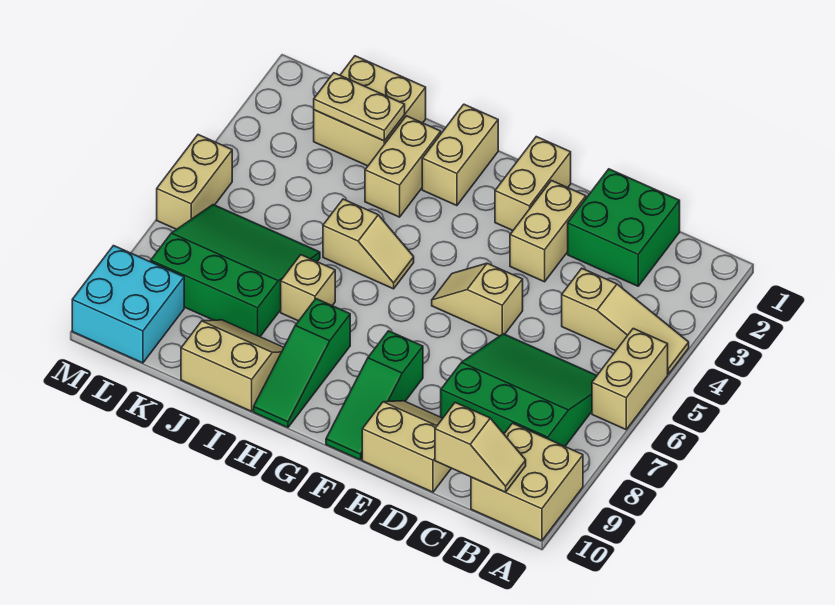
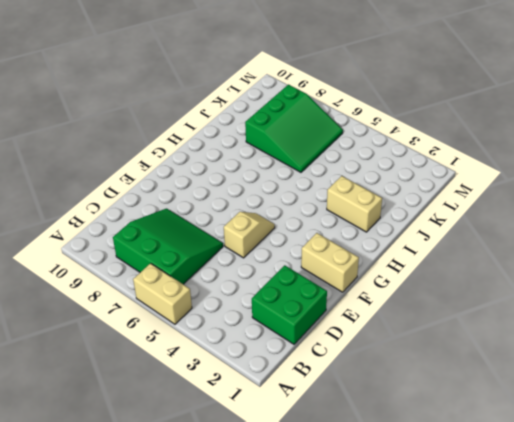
green 3x3 slope [113,209,223,284] -> green 3x3 slope turned to [441,334,597,446]
none -> tan 1x3 slope [562,268,689,374]
none -> tan 2x2 brick [471,423,583,541]
none -> tan 2x2 slope [362,401,451,492]

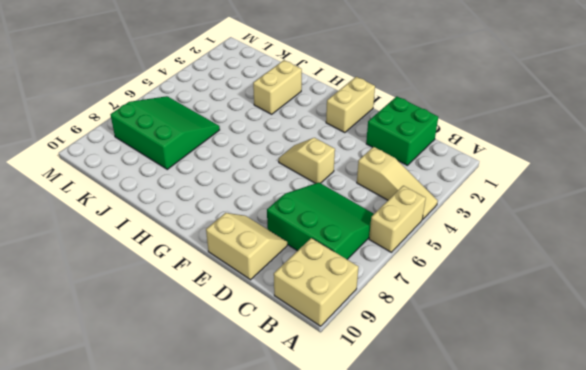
none -> tan 1x2 brick [510,181,586,282]
none -> green 1x3 slope [326,331,423,460]
none -> tan 1x2 brick [422,104,498,206]

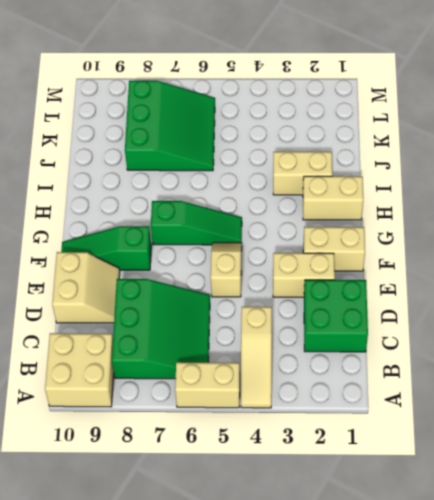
green 1x3 slope [151,201,242,245] -> green 1x3 slope turned to [254,299,350,428]
none -> tan 1x2 slope [323,199,414,289]
none -> tan 1x1 brick [281,255,335,321]
none -> tan 2x2 slope [181,320,284,411]

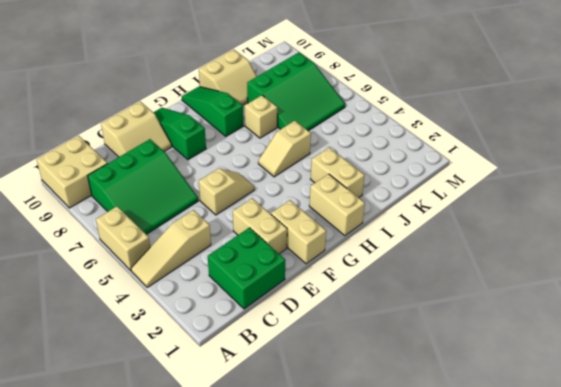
none -> tan 2x2 brick [314,56,426,166]
none -> cyan 2x2 brick [72,246,184,363]
none -> tan 1x2 brick [157,135,232,229]

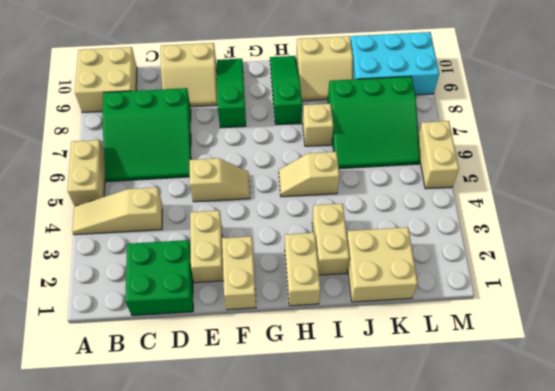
cyan 2x3 brick [351,32,439,95] -> cyan 2x2 brick [72,246,184,363]
none -> tan 1x2 slope [435,403,526,492]
none -> tan 1x2 plate [314,73,405,141]

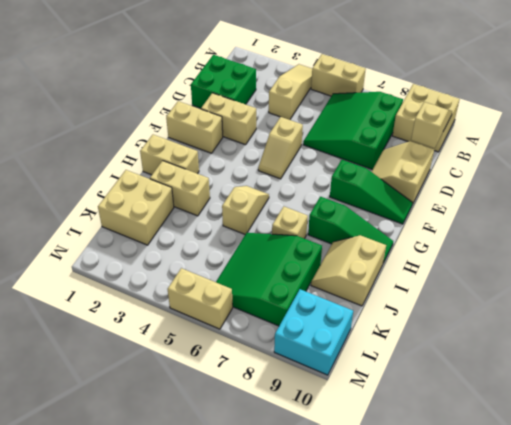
none -> tan 1x2 plate [314,73,405,141]

